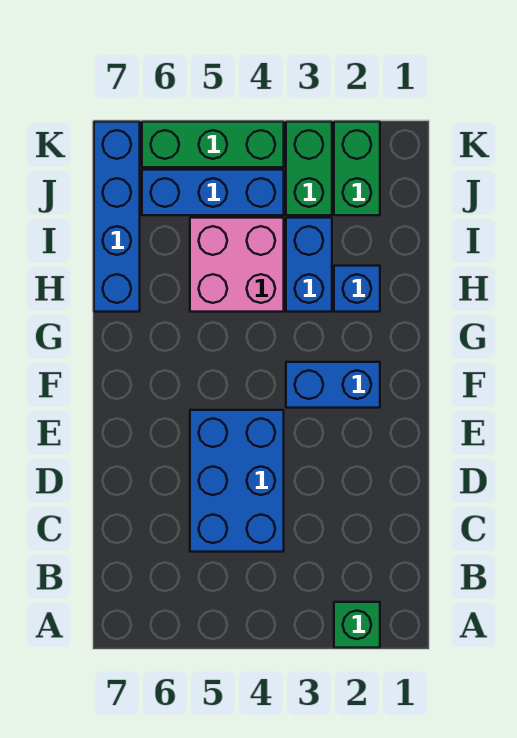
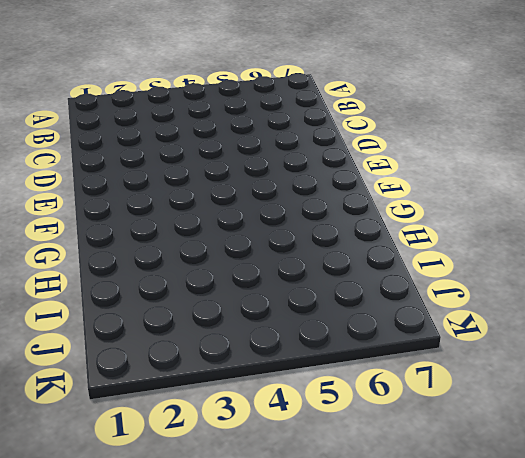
none -> green 1x1 brick [334,602,380,648]
none -> blue 2x3 brick [190,410,284,552]

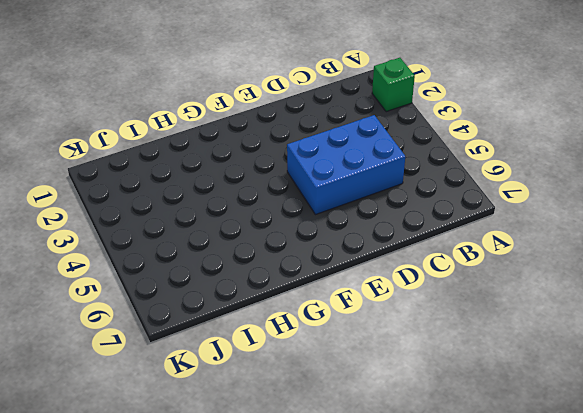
none -> blue 1x2 brick [286,362,380,408]
none -> blue 1x1 brick [334,266,380,312]

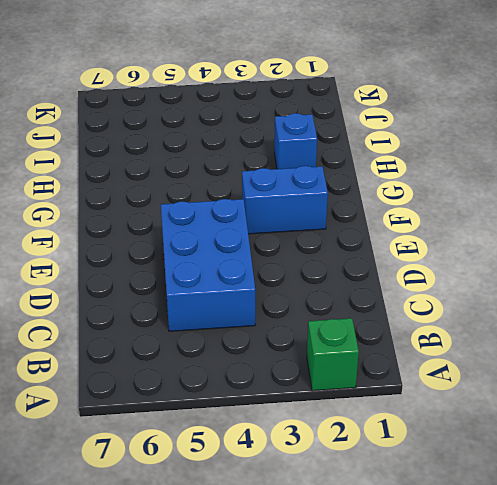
none -> blue 1x2 brick [286,218,332,312]
none -> pink 2x2 brick [190,218,284,312]

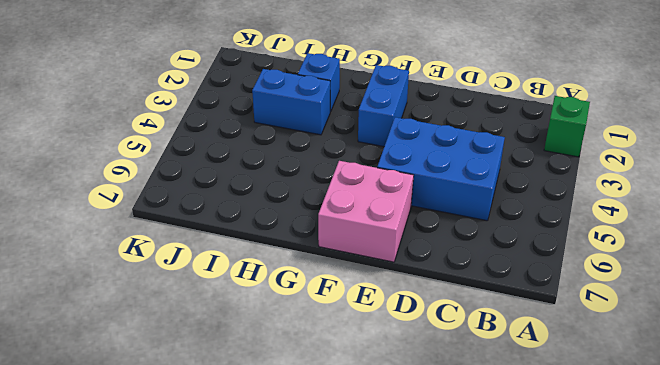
pink 2x2 brick [318,161,414,262] -> pink 2x2 brick moved to [190,218,284,312]
none -> blue 1x4 brick [94,122,140,312]
none -> green 1x2 brick [334,122,380,215]

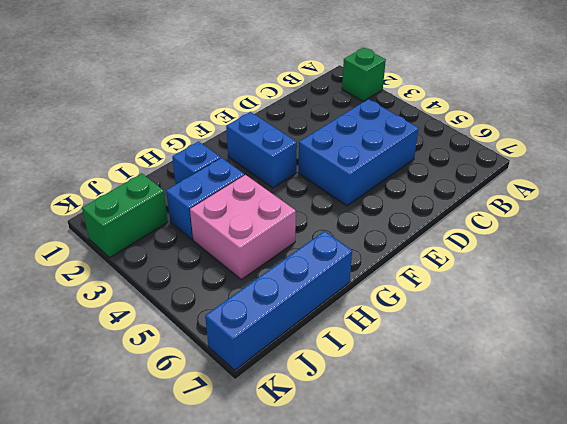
none -> green 1x2 brick [286,122,332,215]
none -> blue 1x3 brick [142,170,284,215]

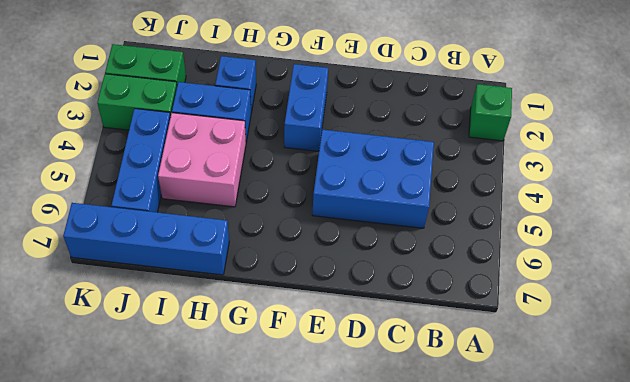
none -> green 1x3 brick [142,122,284,167]

